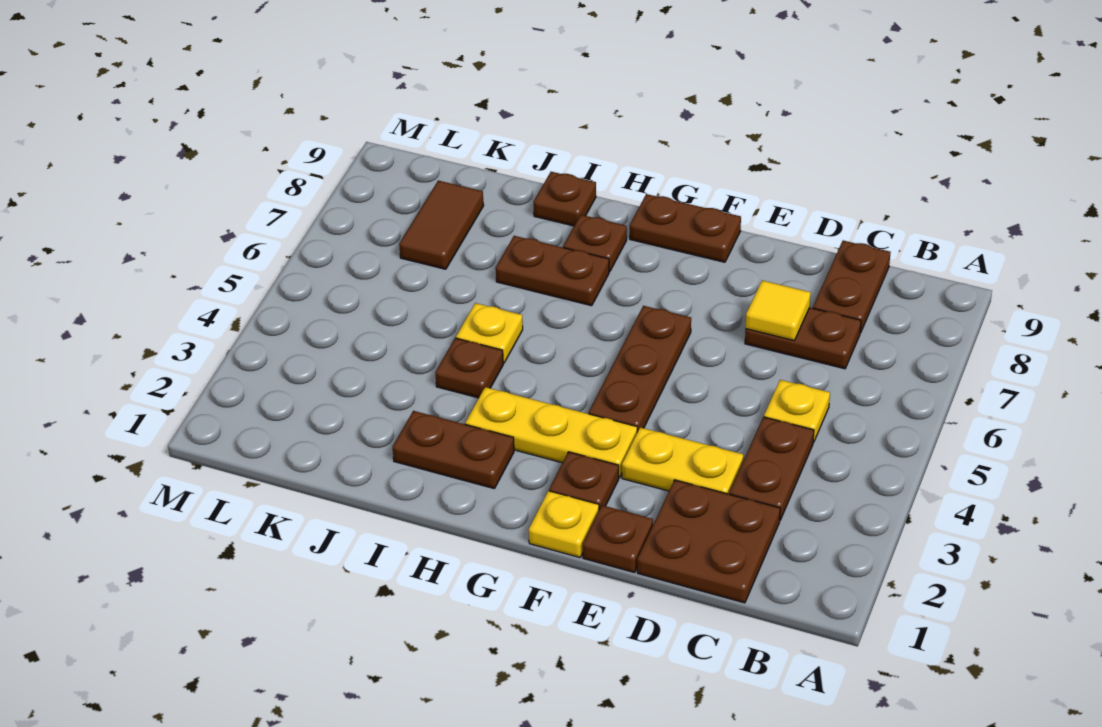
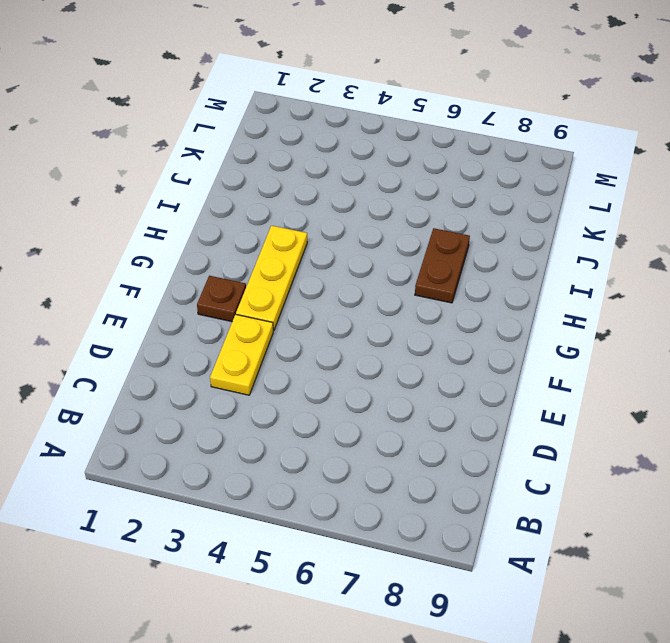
none -> brown 2x2 plate [637,480,780,603]
none -> brown 1x2 plate [729,417,814,520]
none -> yellow 1x1 plate [764,380,830,443]

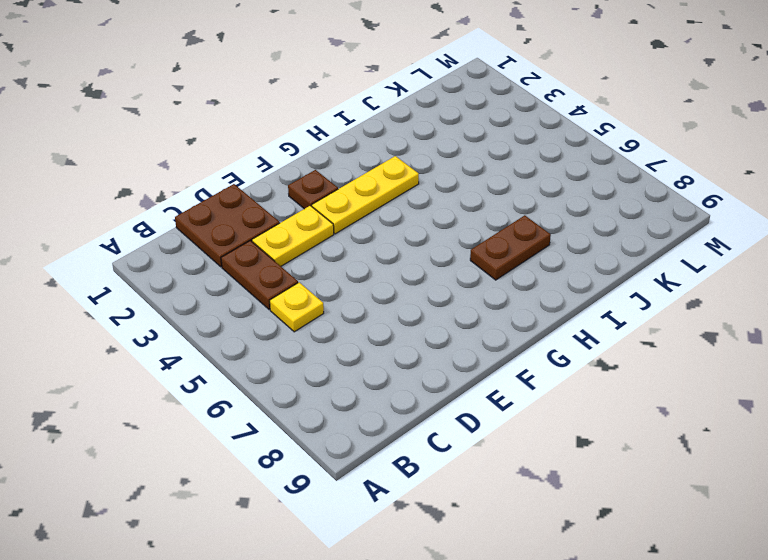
none -> brown 1x2 plate [745,308,861,369]
none -> brown 1x2 plate [813,241,891,333]
none -> brown 1x1 plate [583,505,653,573]

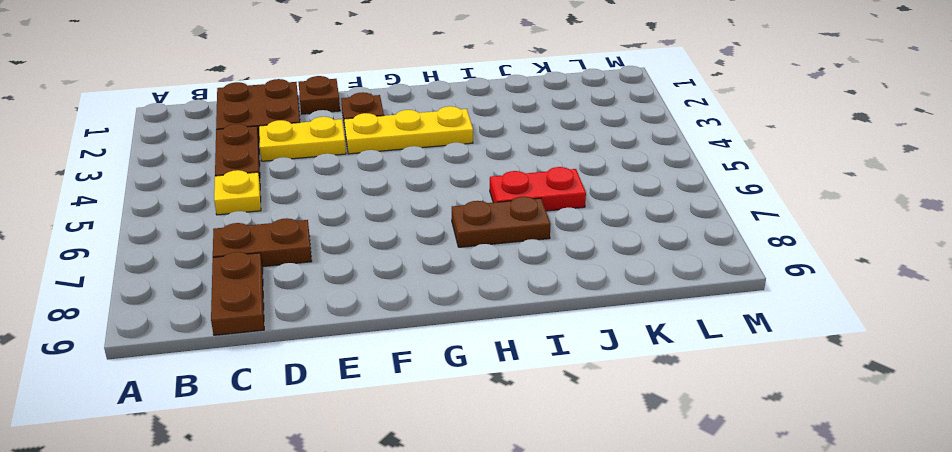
red 1x2 plate [490,167,586,211] -> none
none -> yellow 1x1 plate [529,491,599,557]
none -> brown 1x3 plate [589,306,691,432]
none -> brown 1x2 plate [630,194,741,262]

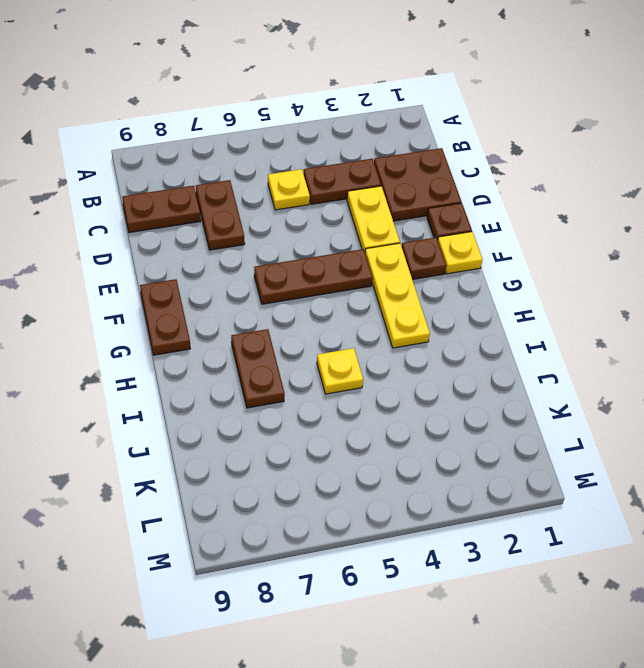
none -> brown 1x2 plate [393,411,514,489]
none -> brown 1x1 plate [563,215,627,272]
none -> brown 1x1 plate [435,338,503,398]

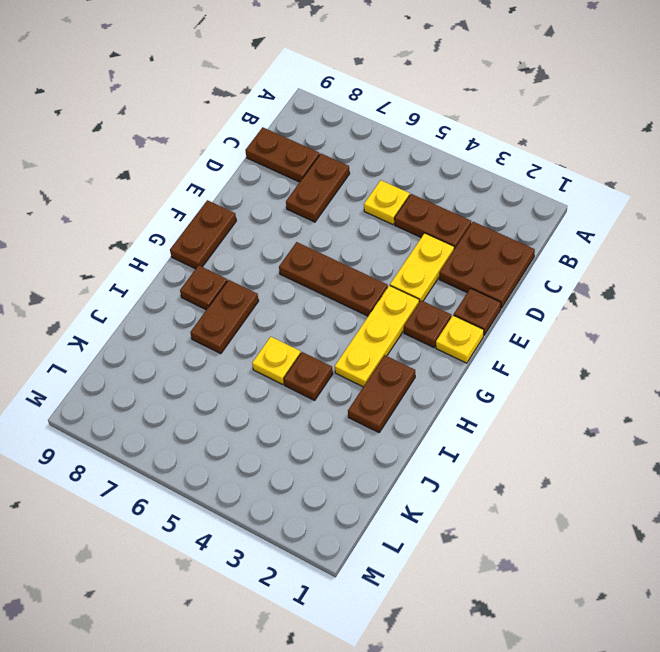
none -> brown 1x1 plate [534,172,596,226]
none -> brown 1x2 tile [399,181,484,269]
none -> yellow 1x1 tile [746,280,811,340]

